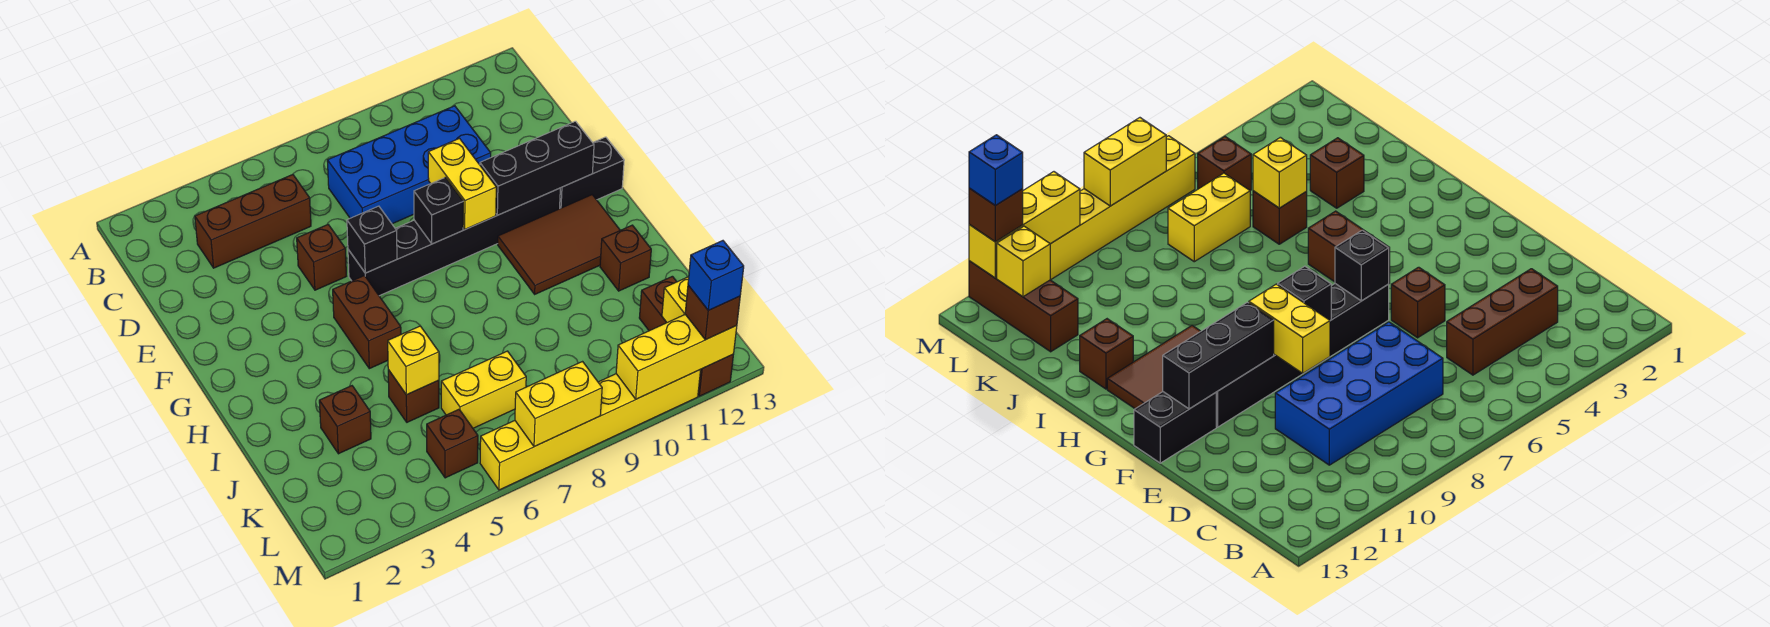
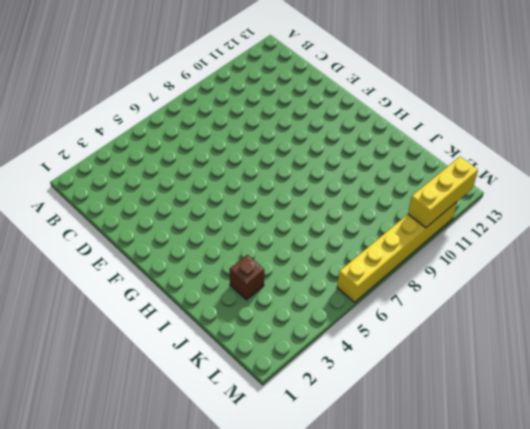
none -> brown 1x3 brick [195,175,311,268]
none -> blue 2x4 brick [327,106,491,224]
none -> brown 1x1 brick [297,224,346,290]

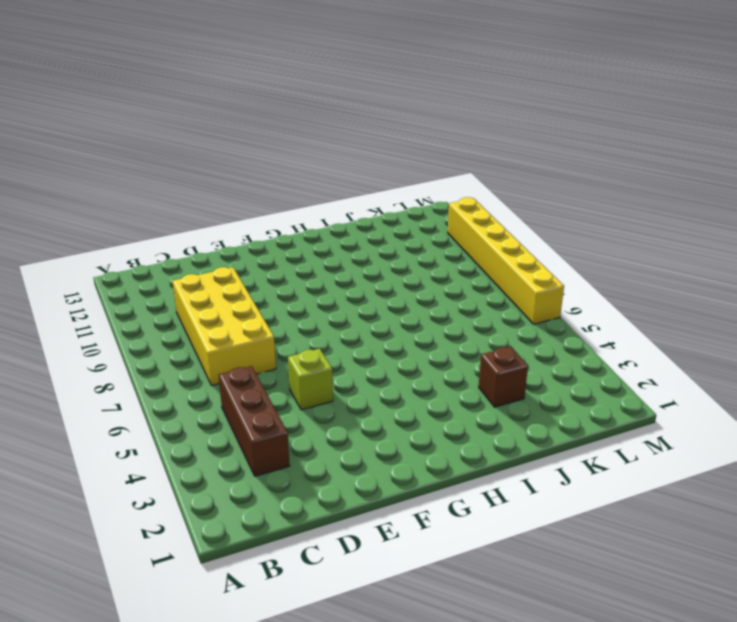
yellow 2x4 brick [173,267,276,385] -> blue 2x4 brick [327,106,491,224]
lime 1x1 brick [288,349,333,410] -> brown 1x1 brick [297,224,346,290]
none -> black 1x6 brick [348,188,560,296]
none -> black 1x2 brick [560,137,624,208]
none -> brown 1x2 brick [333,276,401,369]

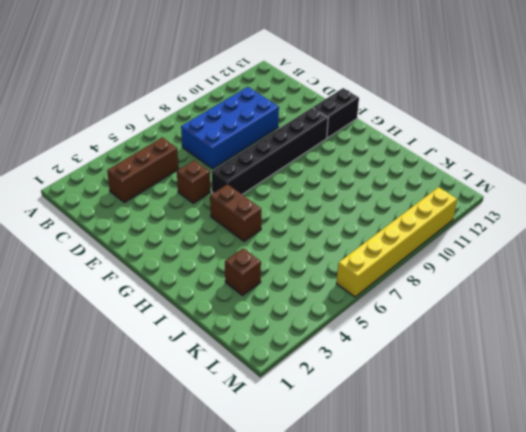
none -> brown 2x3 tile [498,195,620,294]
none -> brown 1x1 brick [600,225,651,291]
none -> brown 1x1 brick [388,370,439,422]

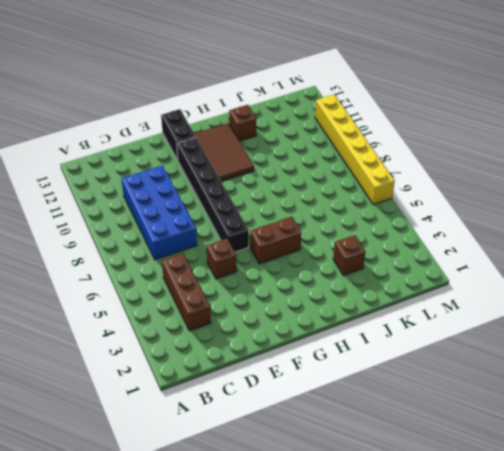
none -> brown 1x1 brick [388,370,439,422]
none -> yellow 1x2 brick [441,351,526,428]
none -> brown 1x3 brick [639,276,733,396]

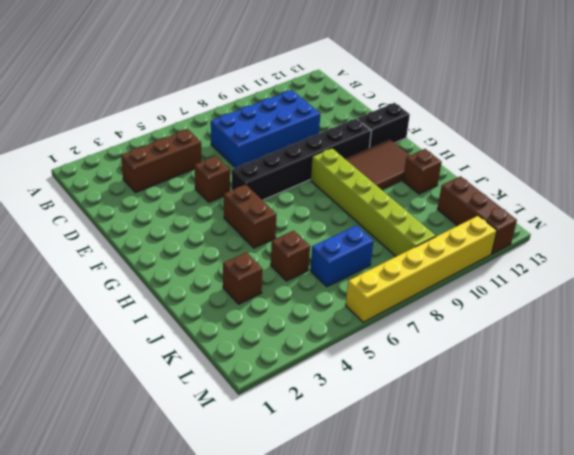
lime 1x6 brick [311,148,436,256] -> none
blue 1x2 brick [310,225,374,287] -> yellow 1x2 brick [441,351,526,428]
none -> brown 1x1 brick [427,409,478,478]
none -> yellow 1x2 brick [428,138,496,229]
none -> black 1x1 brick [347,206,397,273]

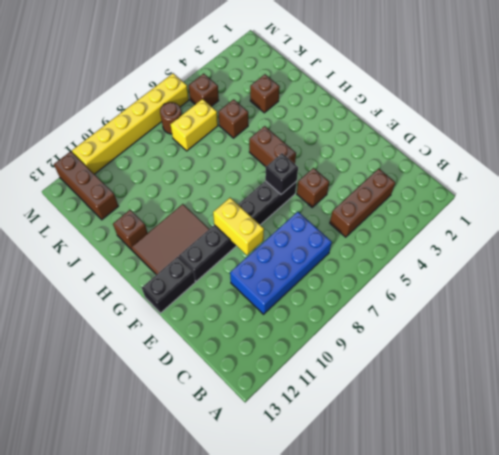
brown 1x1 round brick [160,102,182,134] -> none
none -> black 1x1 brick [414,178,463,244]
none -> black 1x3 brick [480,121,594,215]
none -> yellow 1x1 brick [388,326,439,395]

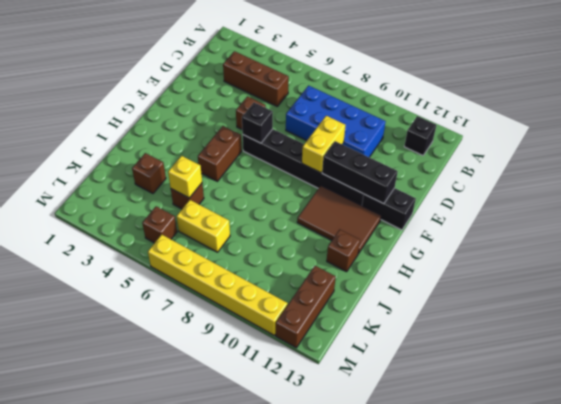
black 1x1 brick [404,116,436,155] -> black 1x1 brick moved to [414,178,463,244]
none -> yellow 1x1 brick [662,277,689,322]
none -> yellow 1x2 brick [515,362,602,447]
none -> yellow 1x3 brick [616,315,737,399]

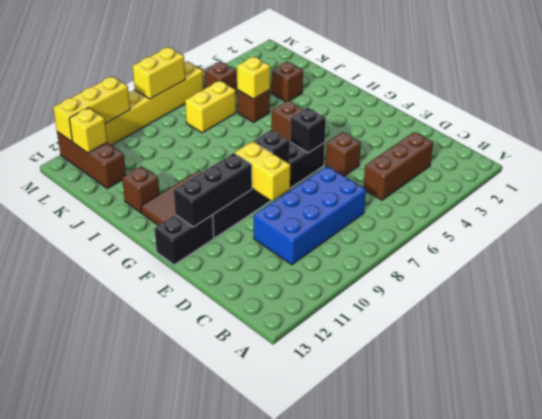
none -> brown 1x1 brick [685,285,740,340]
none -> blue 1x1 brick [688,241,744,310]

